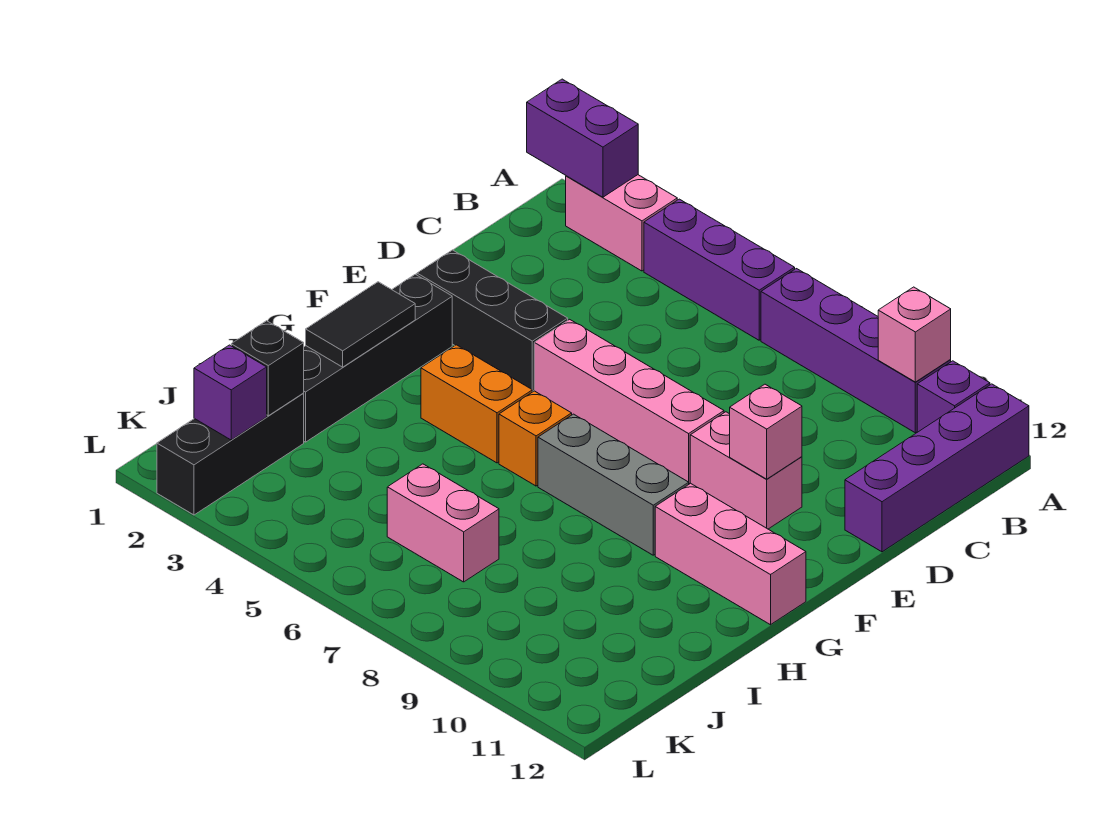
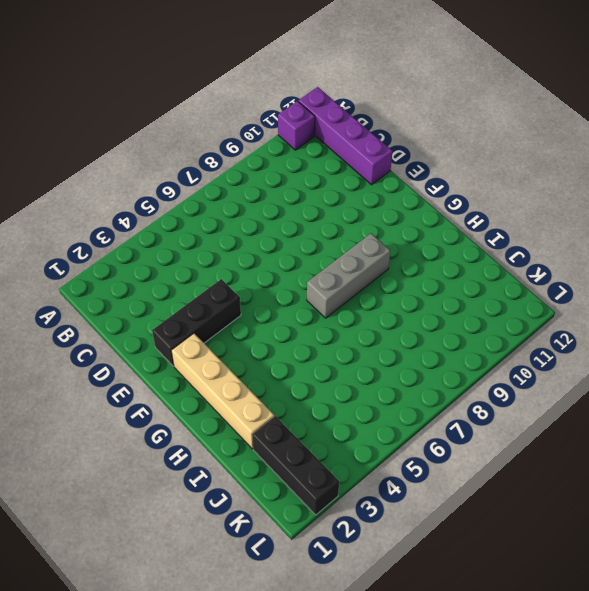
tan 1x4 brick [171,334,274,449] -> black 1x4 brick [303,274,452,442]
none -> pink 1x2 brick [566,175,677,271]
none -> purple 1x3 brick [644,199,795,340]
none -> purple 1x4 brick [761,269,951,433]

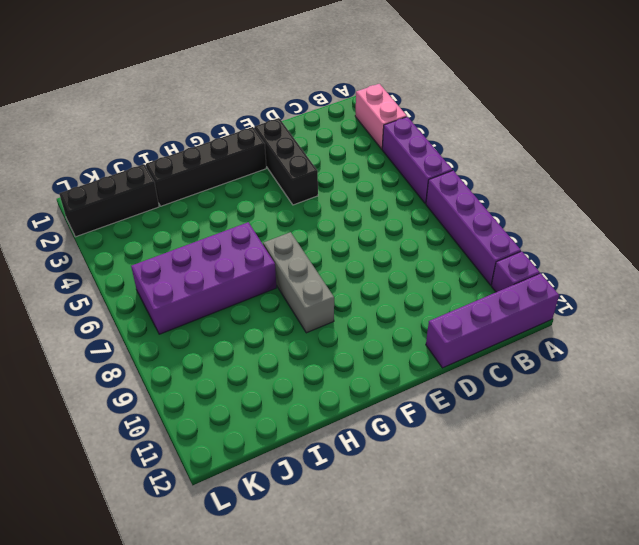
purple 2x4 brick [131,222,276,334] -> pink 1x2 brick [387,464,499,582]
none -> pink 1x4 brick [534,319,724,483]
none -> pink 1x2 brick [690,412,802,529]
none -> orange 1x2 brick [421,345,532,463]

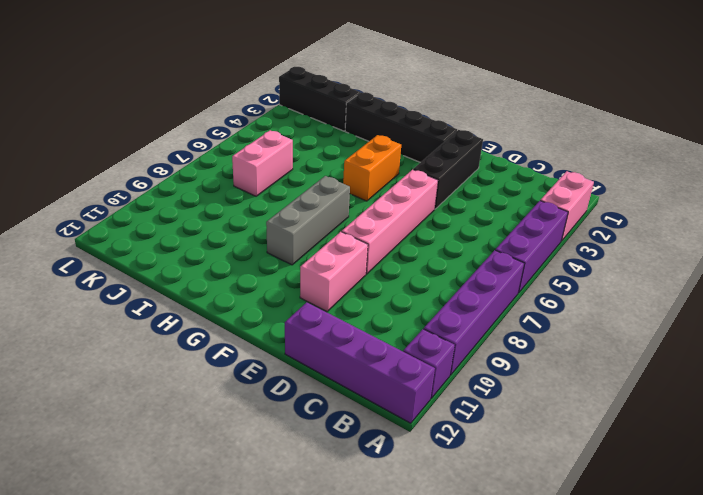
none -> orange 1x1 brick [499,391,572,486]
none -> pink 1x3 brick [655,483,806,625]
none -> purple 1x2 brick [527,79,638,197]

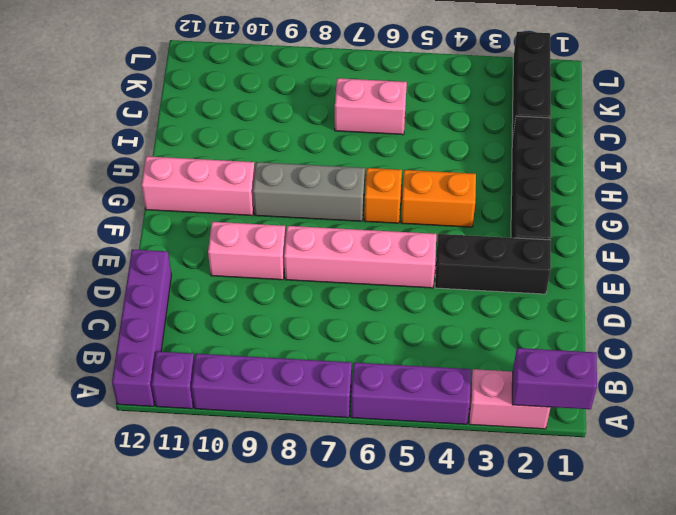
none -> pink 1x1 brick [878,287,951,382]
none -> pink 1x1 brick [730,384,802,479]
none -> black 1x2 tile [306,282,415,367]

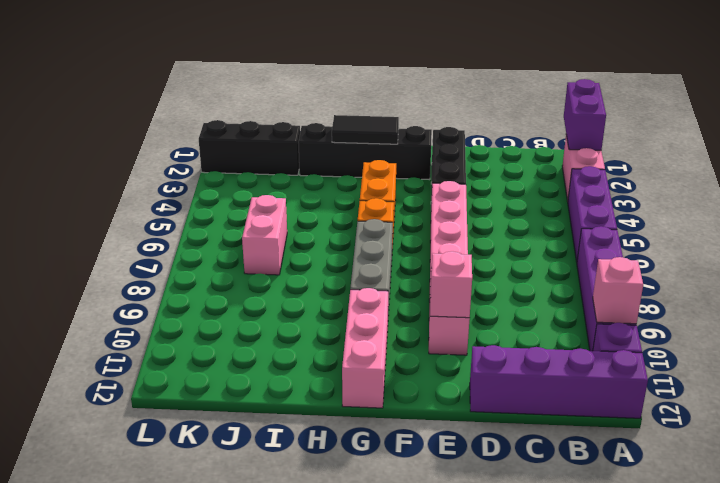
none -> black 1x1 brick [231,321,304,416]
none -> purple 1x1 brick [194,345,267,440]

